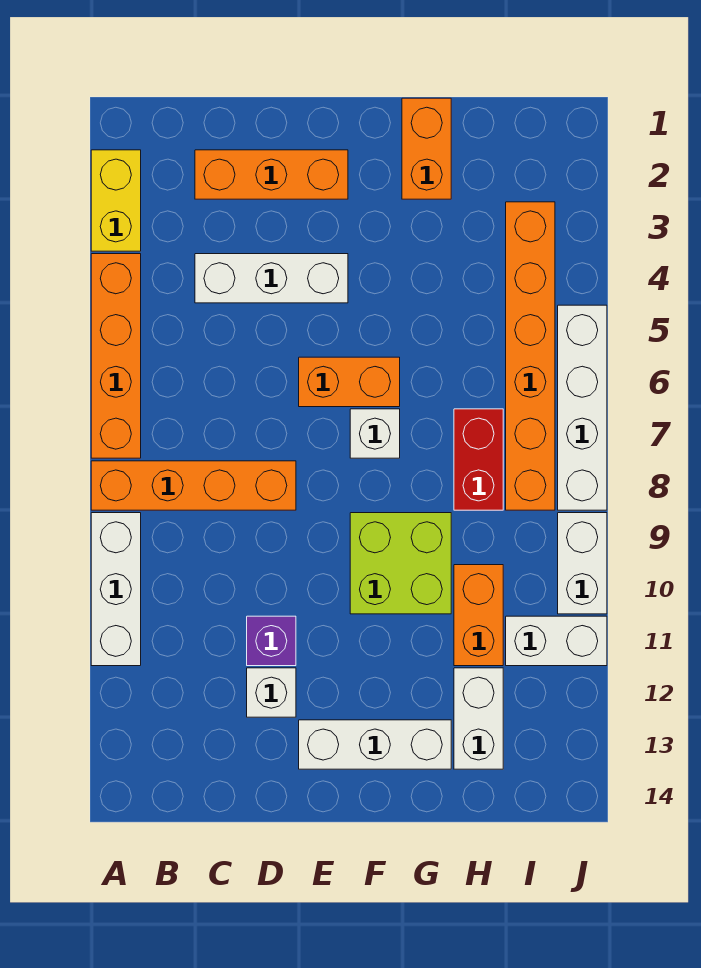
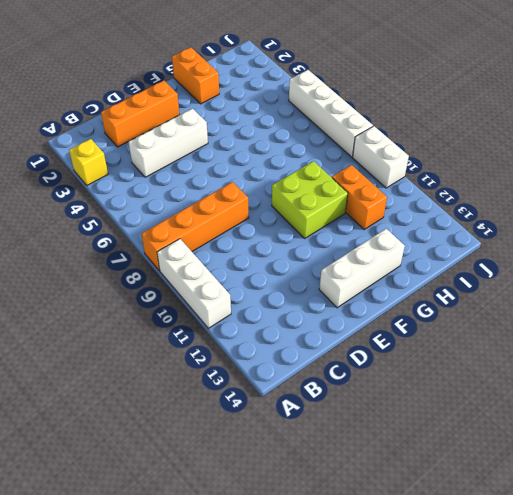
yellow 1x1 brick [69,139,108,185] -> yellow 1x2 brick [91,150,141,251]
none -> orange 1x4 brick [91,254,141,458]
none -> purple 1x1 brick [247,616,296,666]
none -> white 1x1 brick [247,668,296,717]

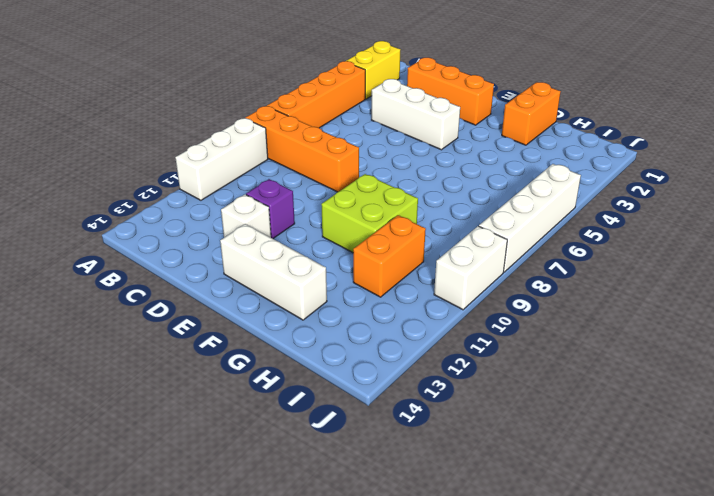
none -> orange 1x2 brick [299,357,400,407]
none -> white 1x1 brick [350,409,400,458]
none -> red 1x2 brick [454,409,503,510]

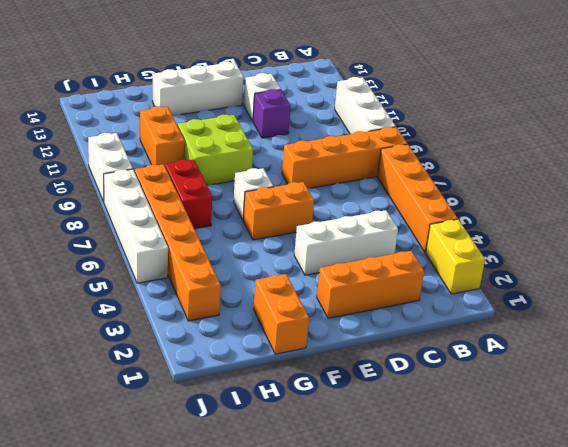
none -> white 1x2 brick [454,668,503,769]
none -> white 1x2 brick [506,616,607,666]

